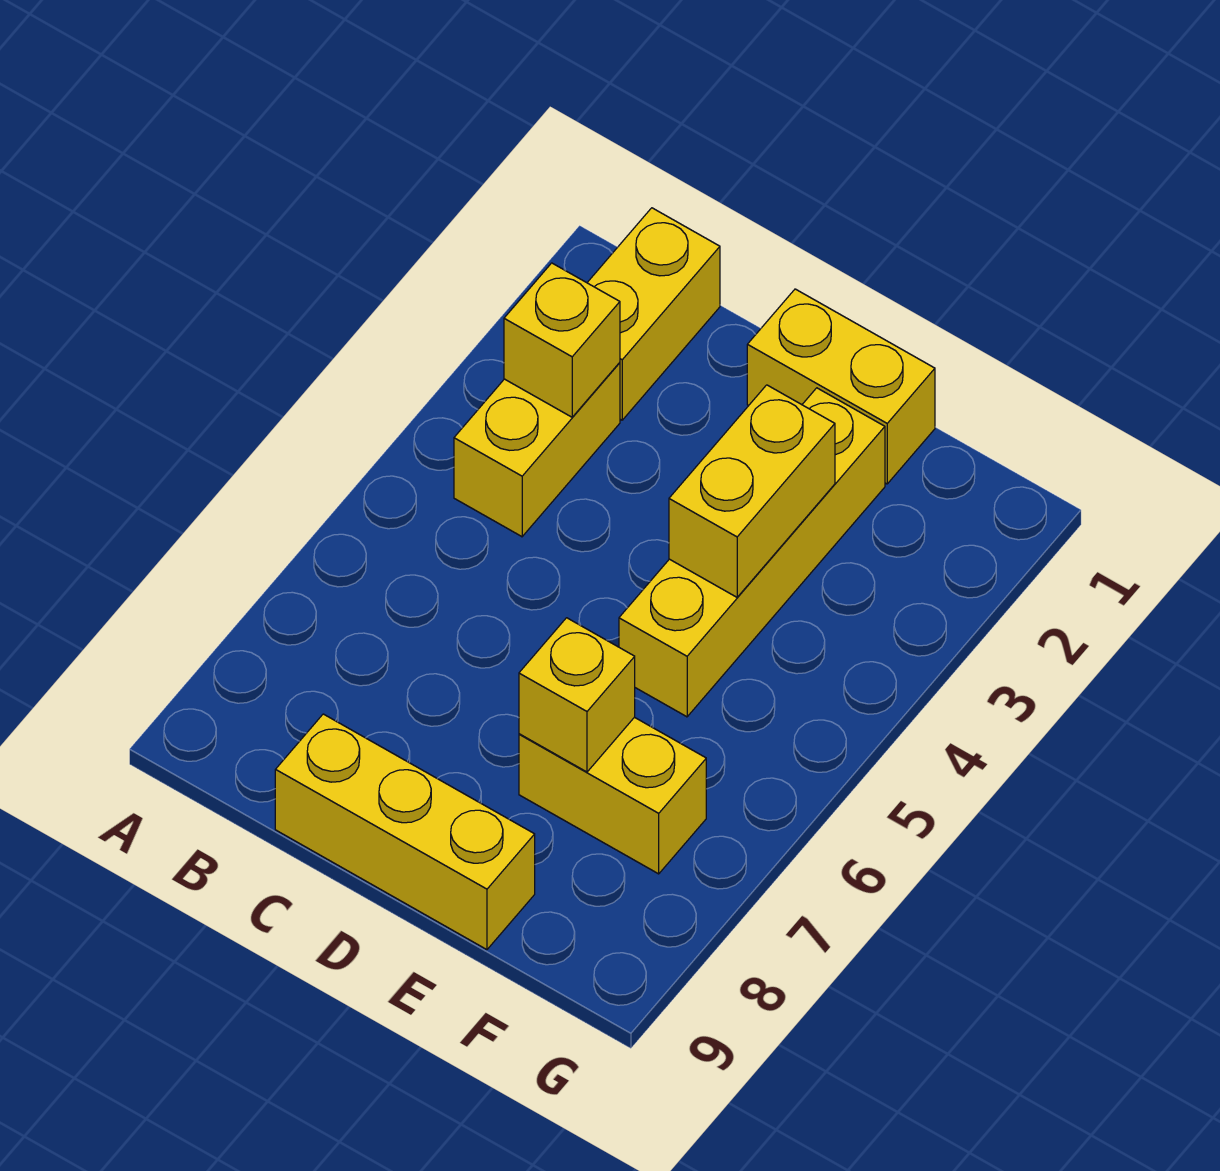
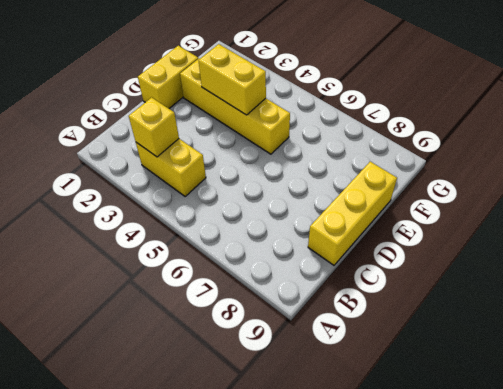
none -> yellow 1x2 brick [587,208,720,420]
none -> yellow 1x2 brick [519,717,706,874]

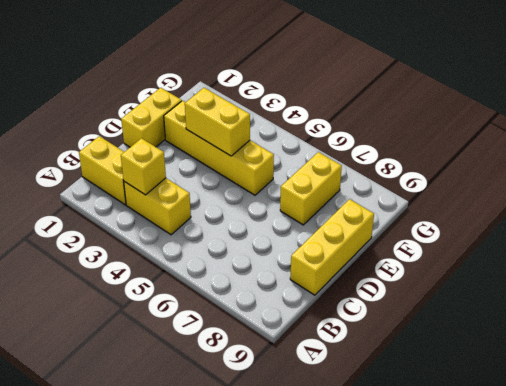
none -> yellow 1x1 brick [519,618,635,772]

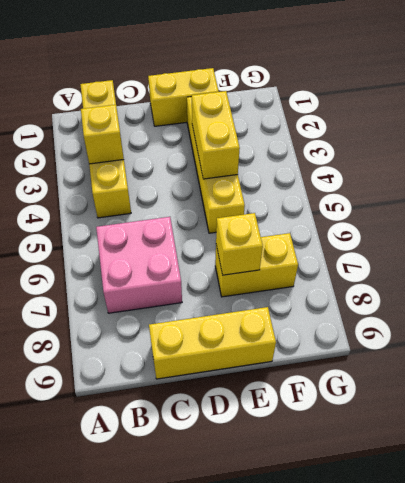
pink 2x2 brick [96,217,182,313] -> none

